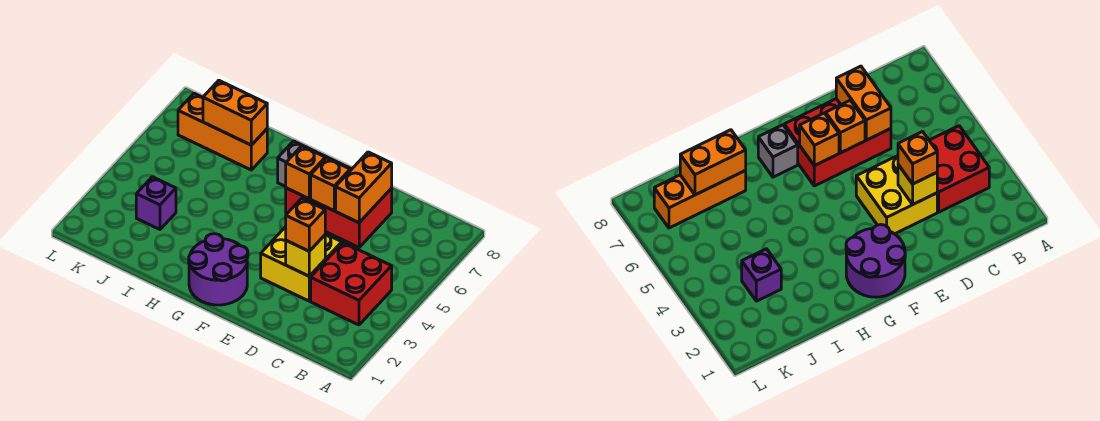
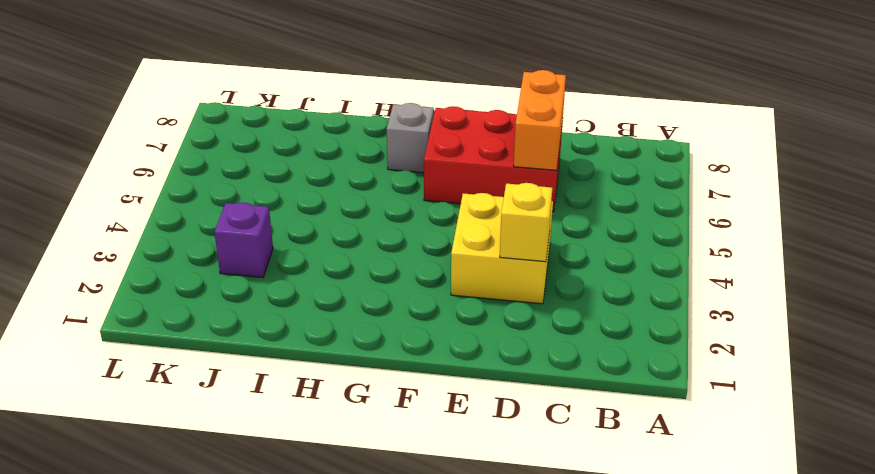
none -> red 2x2 brick [311,243,392,325]
none -> purple 2x2 round brick [189,234,248,305]
none -> orange 1x3 brick [178,94,267,170]

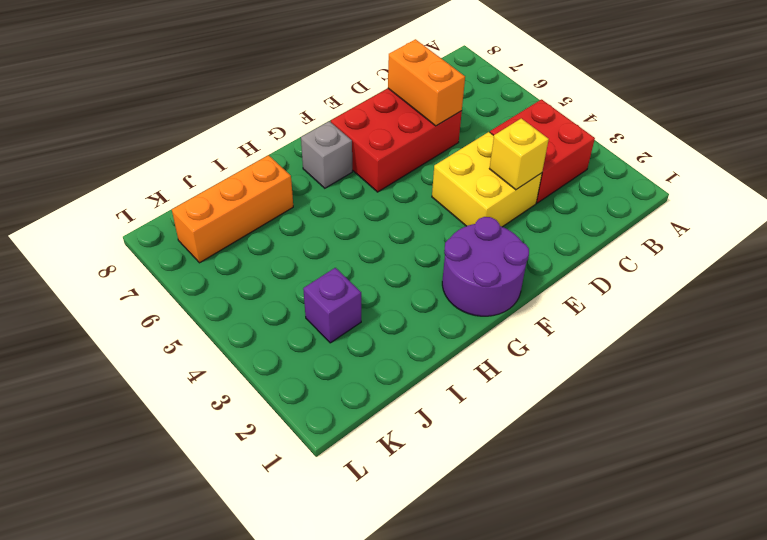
none -> orange 1x1 brick [311,158,350,211]
none -> orange 1x1 brick [286,146,325,199]
none -> orange 1x2 brick [203,80,267,145]

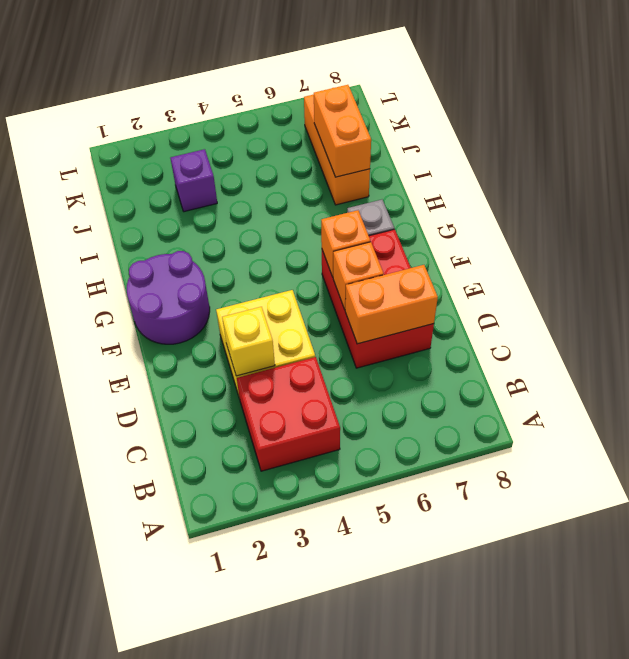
none -> orange 1x1 brick [286,198,325,251]

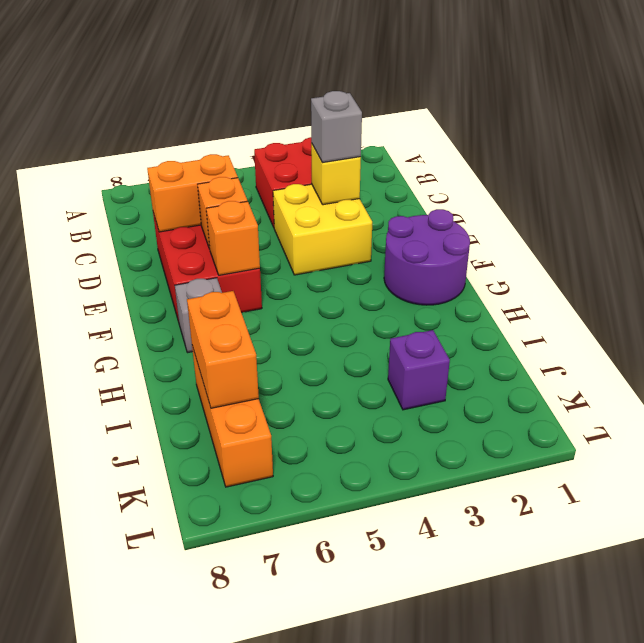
grey 1x1 brick [311,91,362,163] -> orange 1x1 brick [286,198,325,251]

